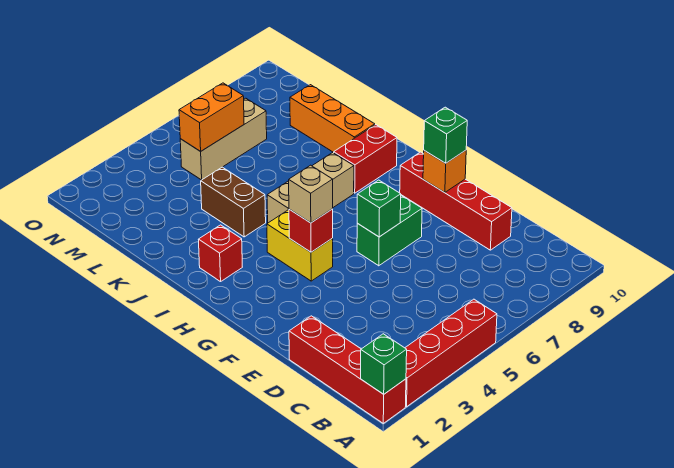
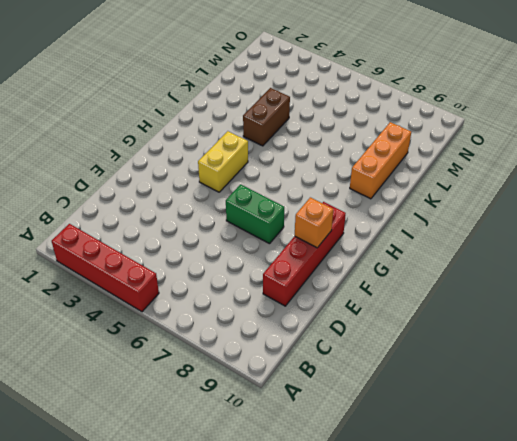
none -> red 1x4 brick [289,316,406,423]
none -> red 1x1 brick [198,225,242,282]
none -> tan 1x3 brick [267,153,354,223]

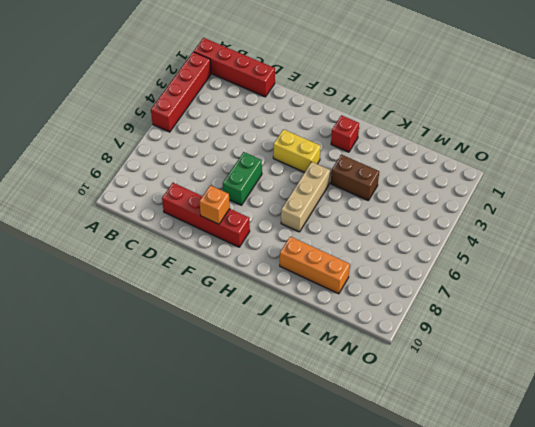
none -> red 1x2 brick [334,125,397,193]
none -> tan 1x3 brick [180,98,267,180]
none -> green 1x1 brick [361,334,407,394]

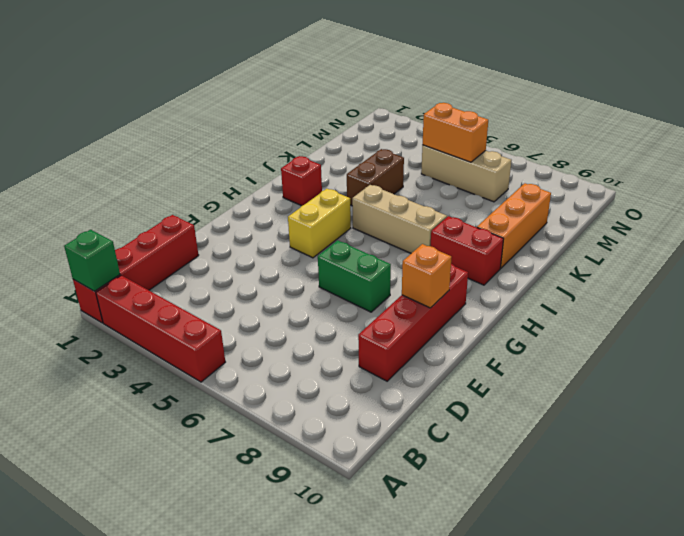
none -> green 1x1 brick [357,180,401,237]
none -> red 1x1 brick [289,209,333,252]
none -> green 1x1 brick [424,107,467,163]

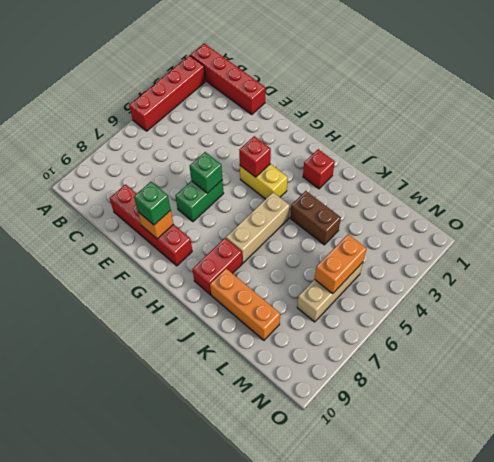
none -> green 1x1 brick [361,334,407,394]
none -> tan 1x1 brick [289,165,333,223]

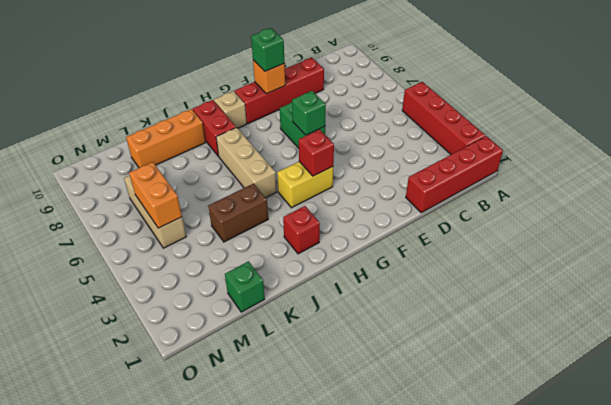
tan 1x1 brick [214,91,247,128] -> tan 1x1 brick moved to [289,165,333,223]
green 1x1 brick [225,261,265,312] -> green 1x1 brick moved to [361,334,407,394]

